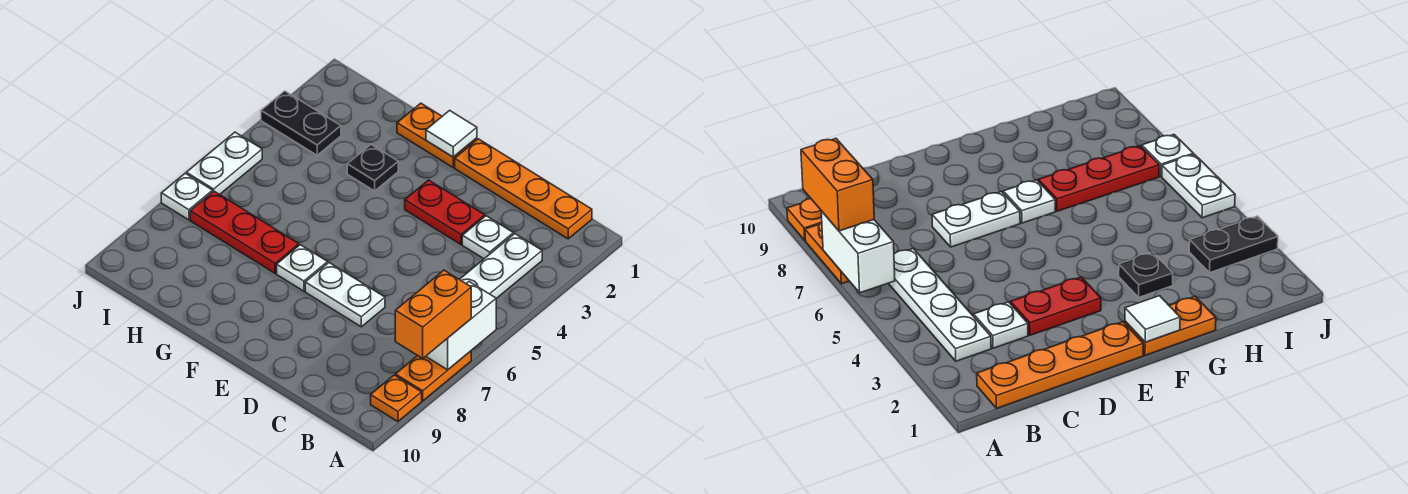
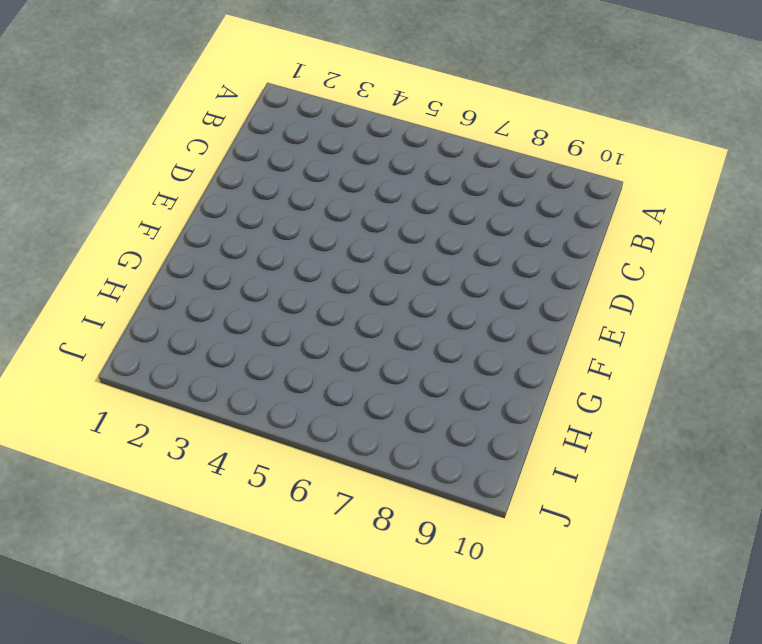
none -> orange 1x2 plate [395,351,471,401]
none -> orange 1x1 plate [371,375,422,422]
none -> orange 1x4 plate [455,139,592,239]

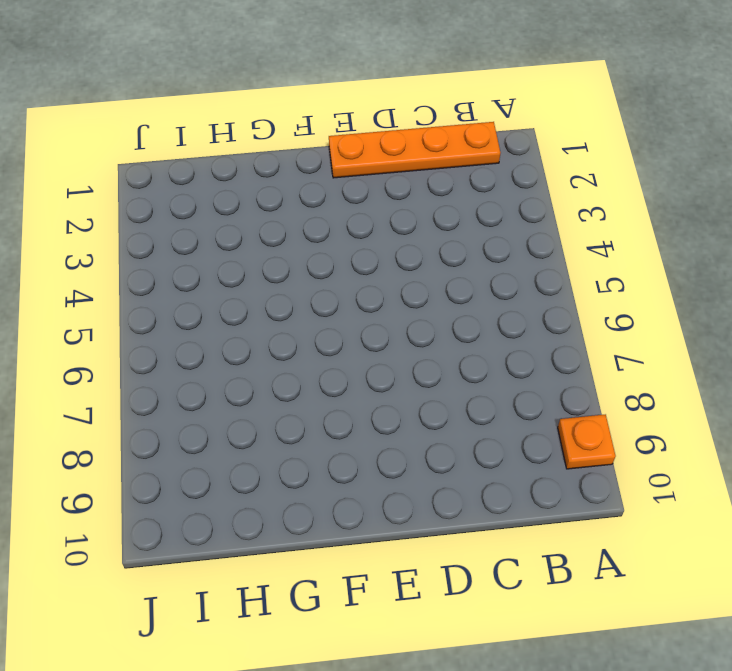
none -> orange 1x2 plate [395,351,471,401]
none -> white 1x4 plate [459,234,542,299]
none -> white 1x1 plate [462,216,513,259]

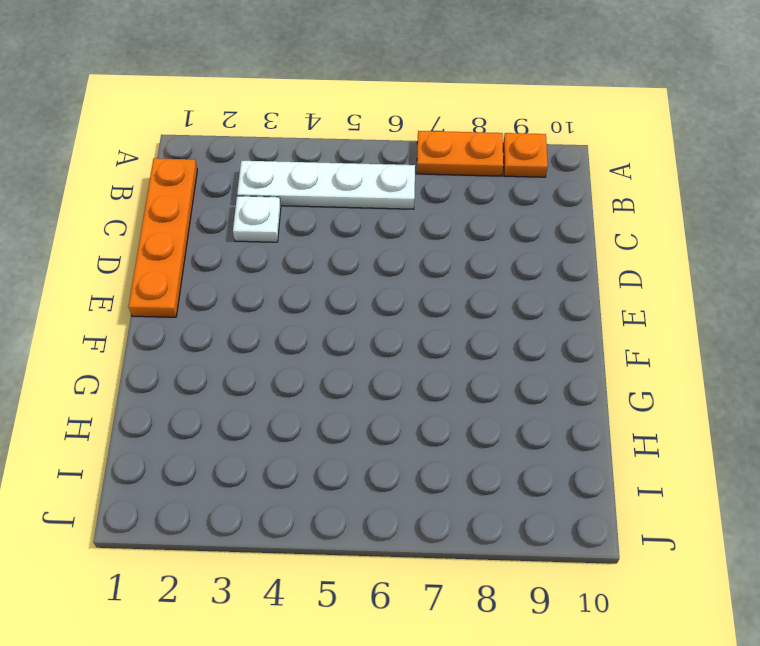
none -> red 1x2 plate [405,180,485,244]
none -> white 1x2 plate [305,263,385,327]
none -> orange 1x2 plate [397,103,477,167]

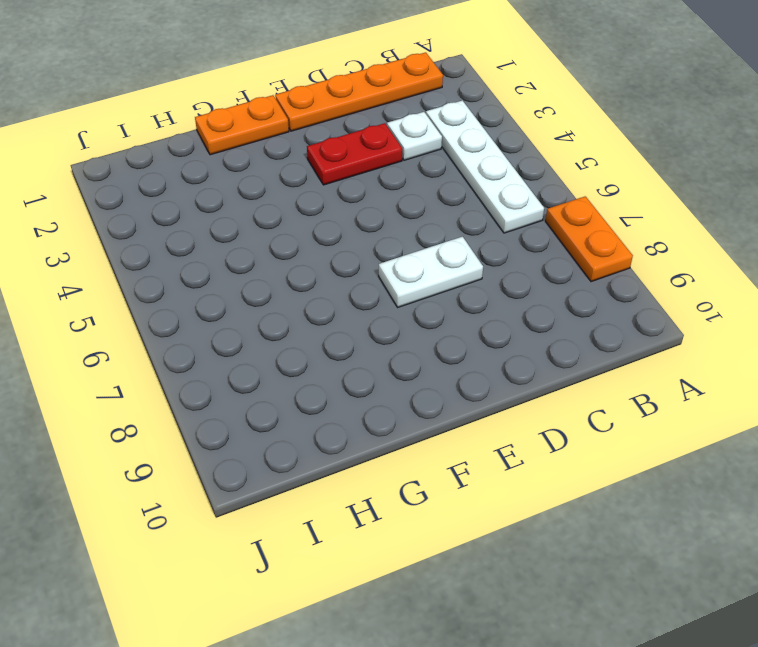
none -> orange 1x1 plate [371,375,422,422]
none -> white 1x1 plate [277,245,328,291]
none -> black 1x1 plate [347,145,398,191]

